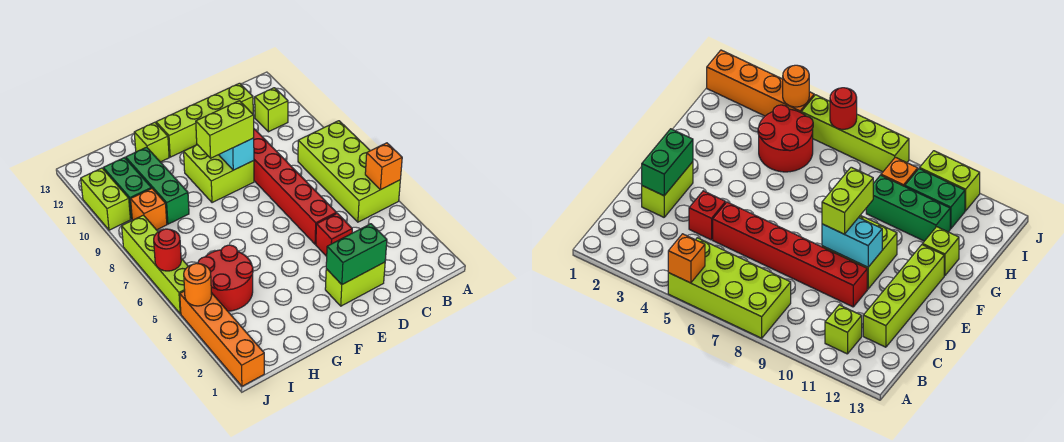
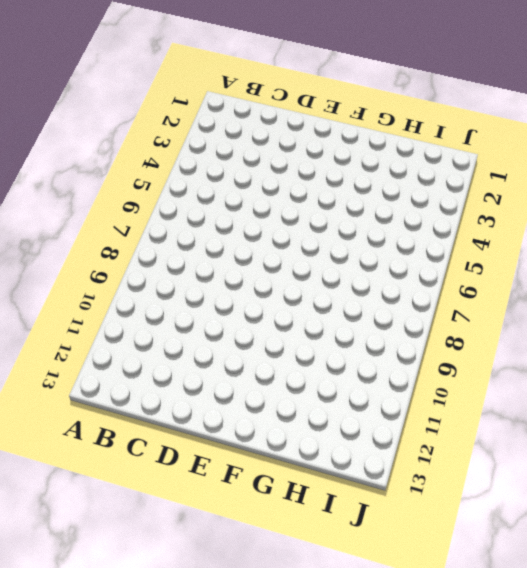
none -> lime 2x4 brick [298,121,400,222]
none -> lime 1x1 brick [255,88,288,132]
none -> lime 1x4 brick [156,83,253,157]

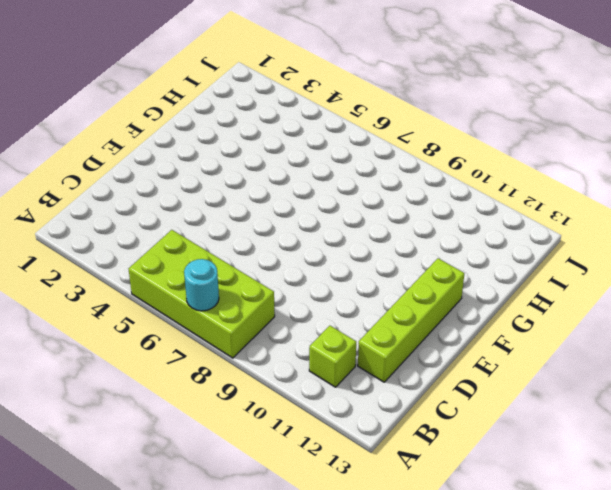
cyan 1x1 round brick [184,259,219,311] -> none
none -> lime 1x2 brick [325,262,385,306]
none -> red 1x1 brick [316,213,352,256]
none -> red 1x6 brick [254,129,336,244]

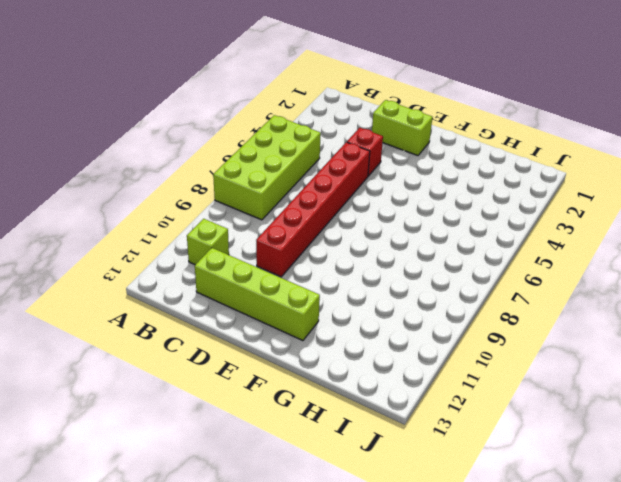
none -> lime 2x2 brick [184,145,254,203]
none -> lime 1x1 brick [134,122,169,162]
none -> red 2x2 round brick [198,245,253,311]

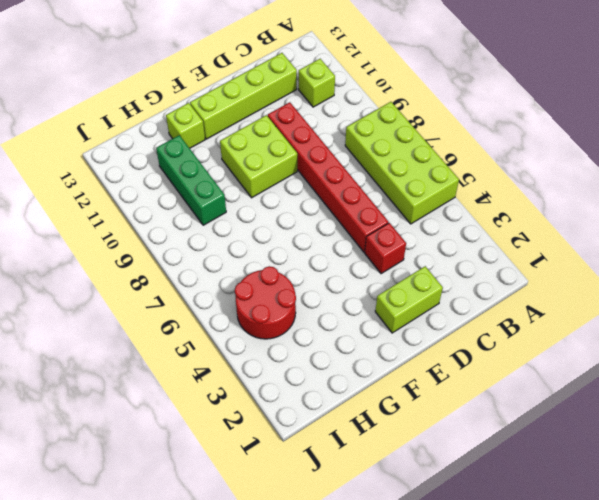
none -> orange 1x1 brick [131,188,167,230]
none -> green 1x2 brick [103,158,151,219]
none -> orange 1x4 brick [180,291,264,386]

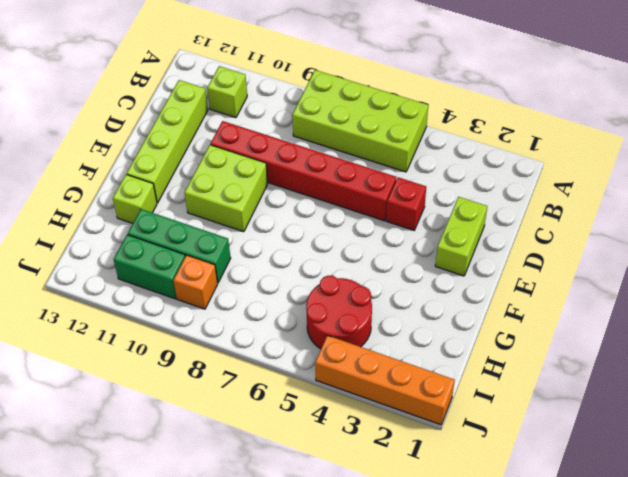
none -> lime 1x4 brick [122,215,188,314]
none -> lime 1x2 brick [81,168,131,230]
none -> orange 1x1 brick [365,143,402,190]

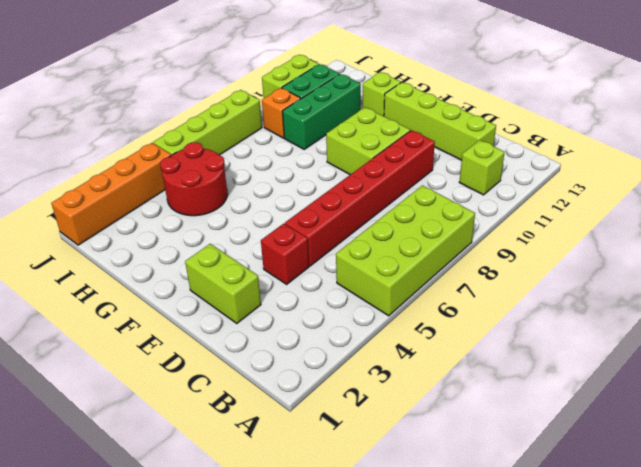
none -> orange 1x1 brick [365,143,402,190]
none -> green 1x2 brick [326,224,387,284]
none -> cyan 1x2 brick [219,138,254,170]

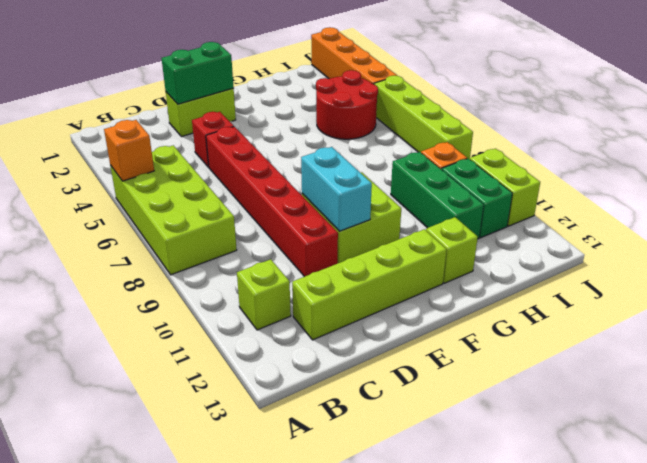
none -> orange 1x1 round brick [184,263,212,306]
none -> red 1x1 round brick [154,229,181,271]
none -> lime 1x2 brick [196,101,254,158]

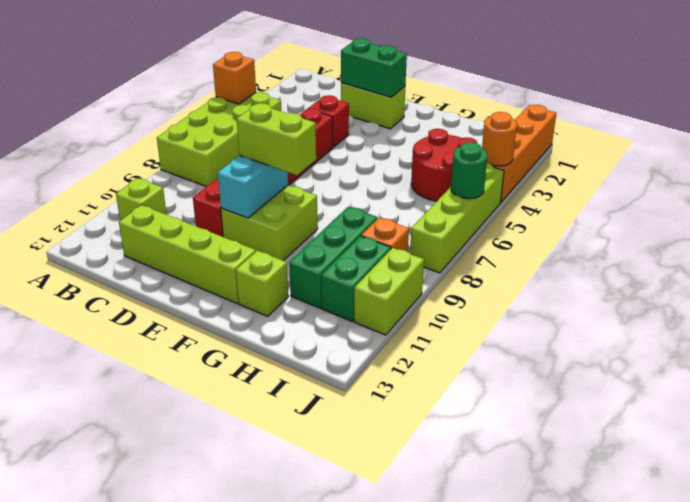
green 1x1 round brick [451,142,487,199] -> red 1x1 round brick [154,229,181,271]

